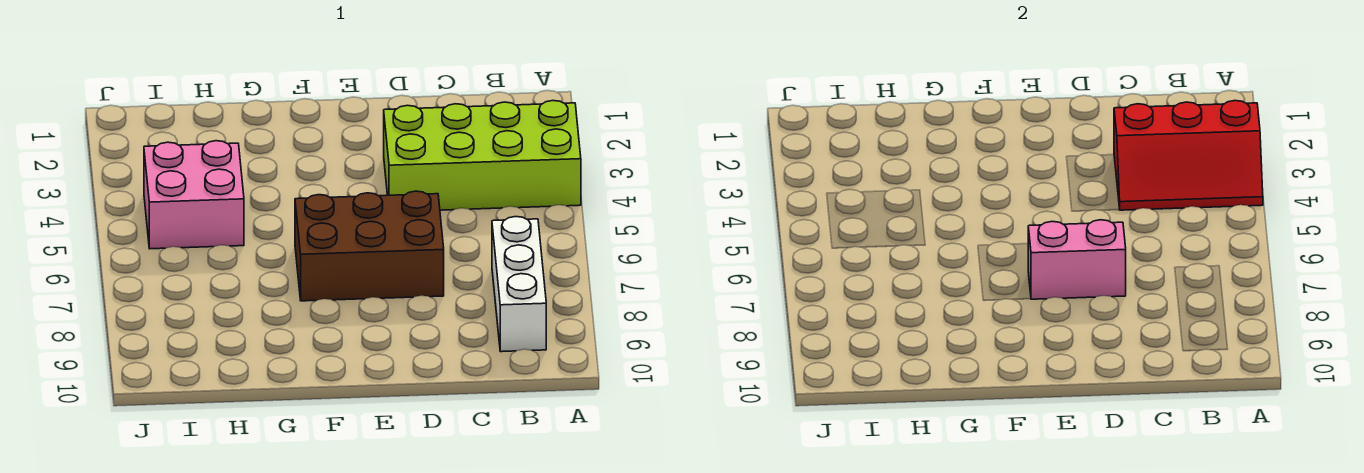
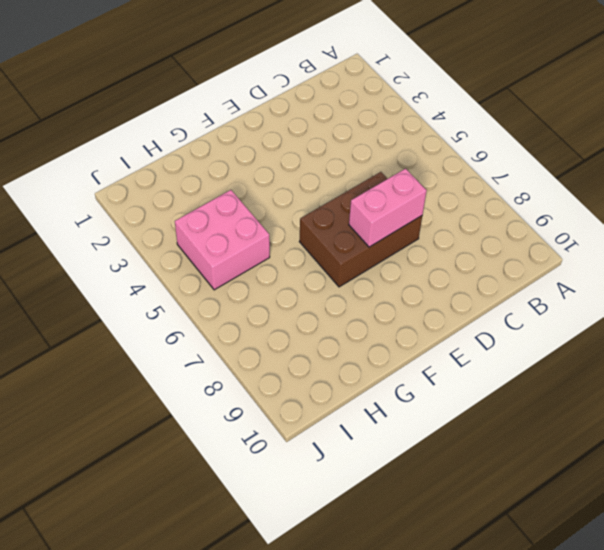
none -> lime 2x4 brick [384,101,581,210]
none -> white 1x3 brick [492,217,546,352]

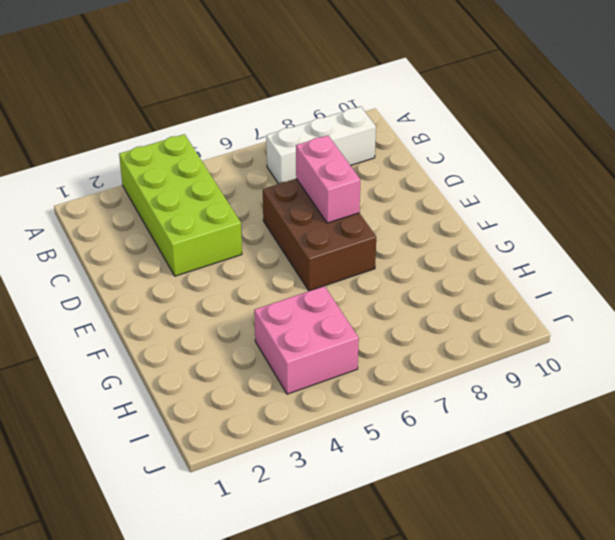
none -> red 2x3 slope [1114,101,1263,210]

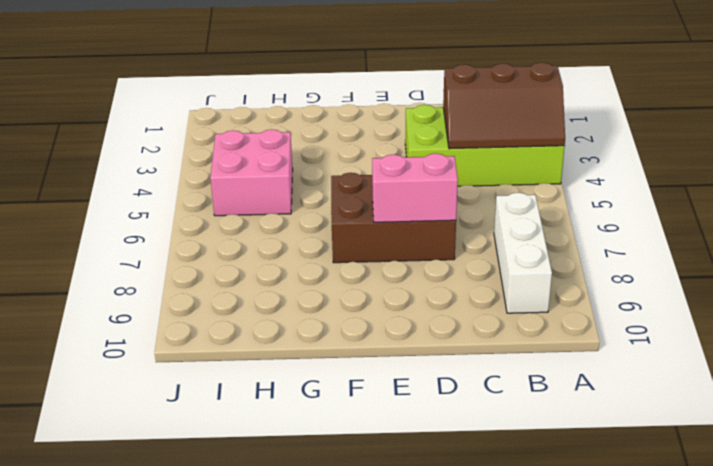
brown 2x3 slope [443,63,565,149] -> red 2x3 slope [1114,101,1263,210]

